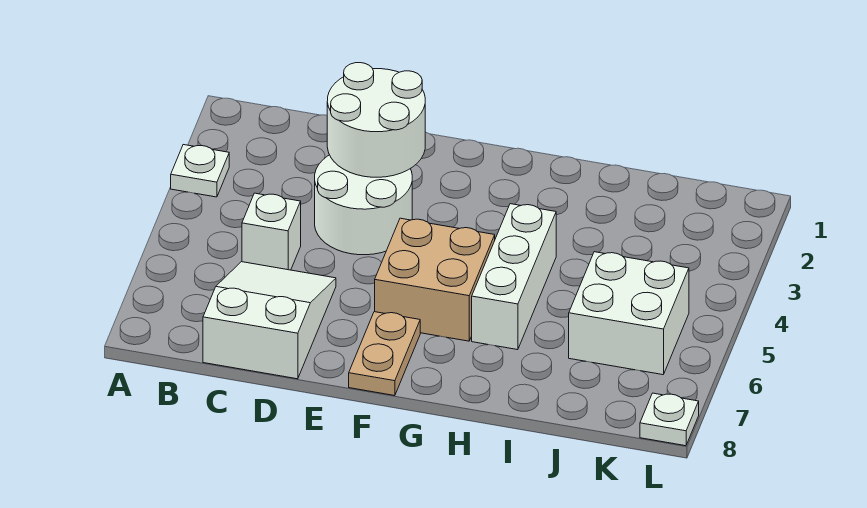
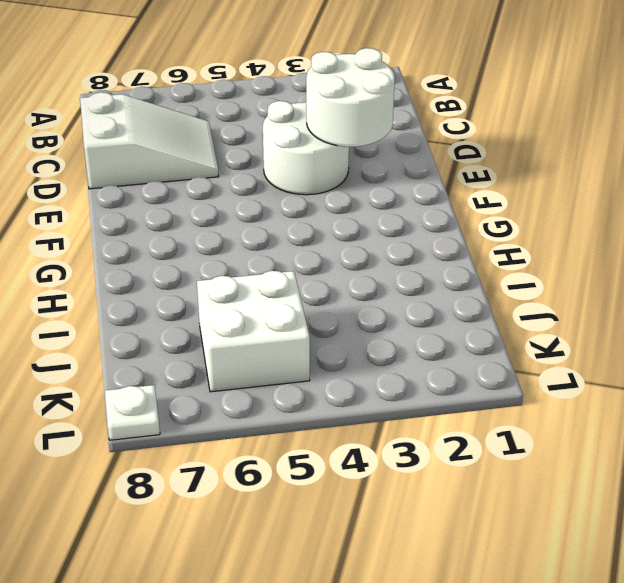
none -> white 1x1 plate [171,145,229,197]
none -> white 1x1 brick [242,193,301,270]

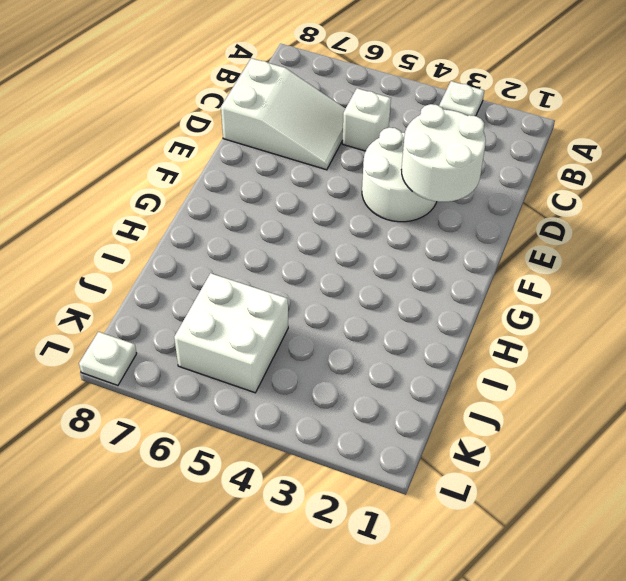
none -> tan 2x2 brick [375,218,495,341]
none -> tan 1x2 plate [349,312,420,396]

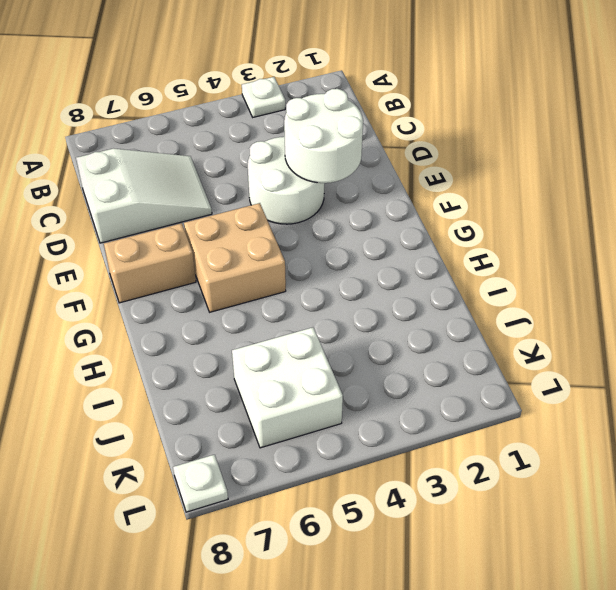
tan 1x2 brick [104,223,196,303] -> tan 1x2 plate [349,312,420,396]
none -> white 1x1 brick [242,193,301,270]
none -> white 1x3 brick [472,204,556,350]

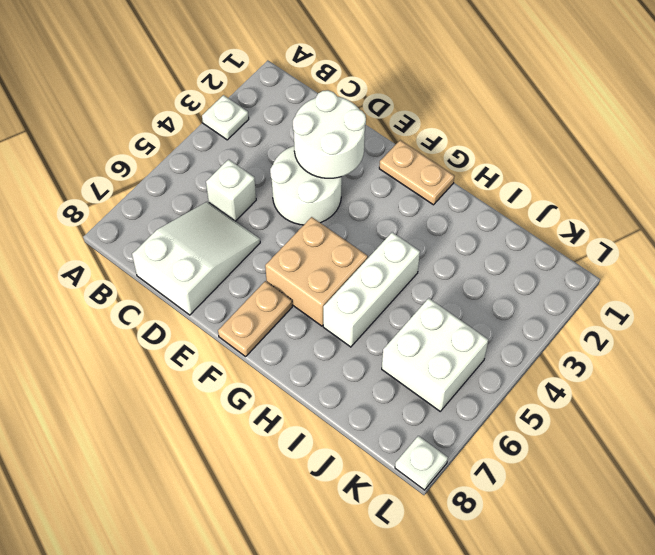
tan 1x2 plate [379,140,454,205] -> none

